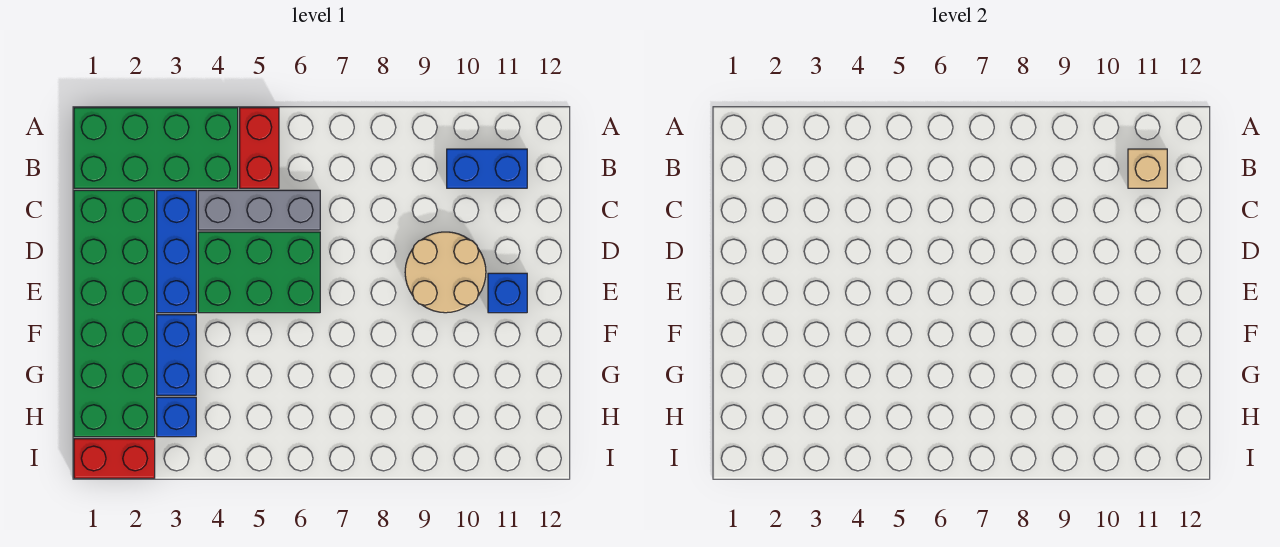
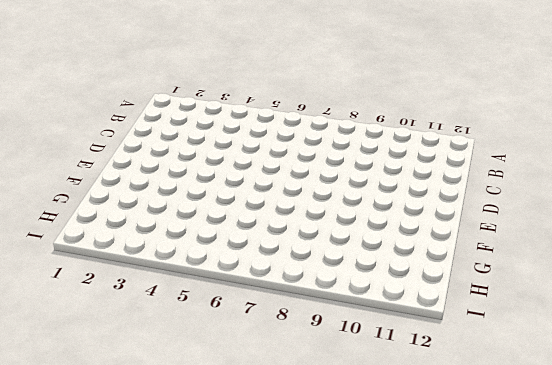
none -> green 2x4 brick [74,108,238,188]
none -> red 1x2 brick [240,108,279,188]
none -> blue 1x2 brick [447,149,527,188]

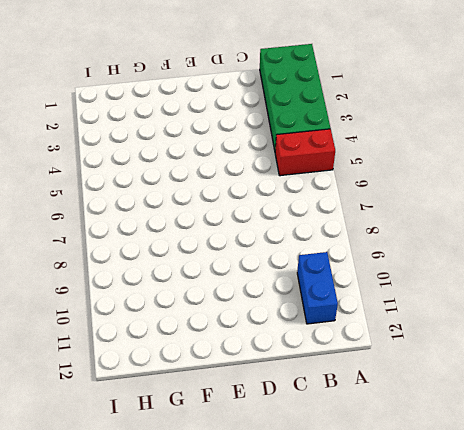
none -> green 2x6 brick [74,190,155,437]
none -> blue 1x3 brick [157,190,196,313]
none -> grey 1x3 brick [198,190,320,230]

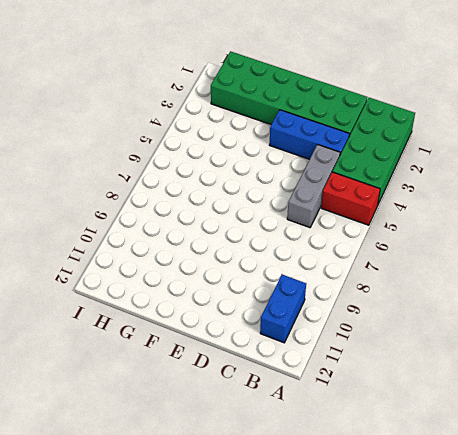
none -> green 2x3 brick [198,232,320,313]
none -> tan 2x2 round brick [405,232,486,313]
none -> blue 1x1 brick [488,273,527,313]

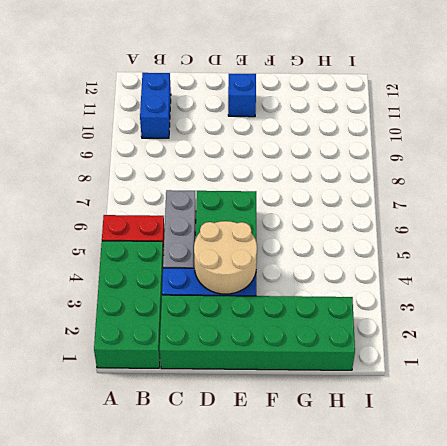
tan 2x2 round brick [194,221,257,294] -> tan 2x2 round brick moved to [405,232,486,313]
none -> blue 1x2 brick [157,315,196,395]
none -> blue 1x1 brick [157,397,196,437]
none -> red 1x2 brick [74,439,155,478]

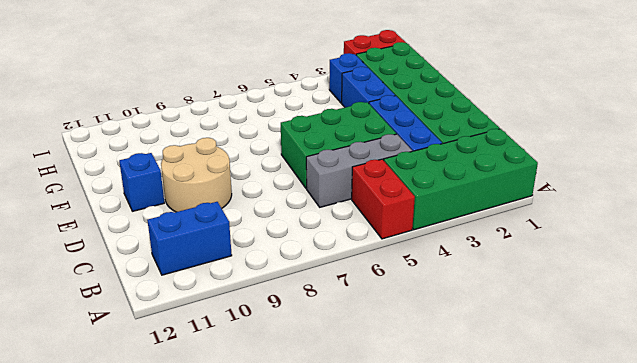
none -> tan 1x1 brick [1128,149,1167,188]

